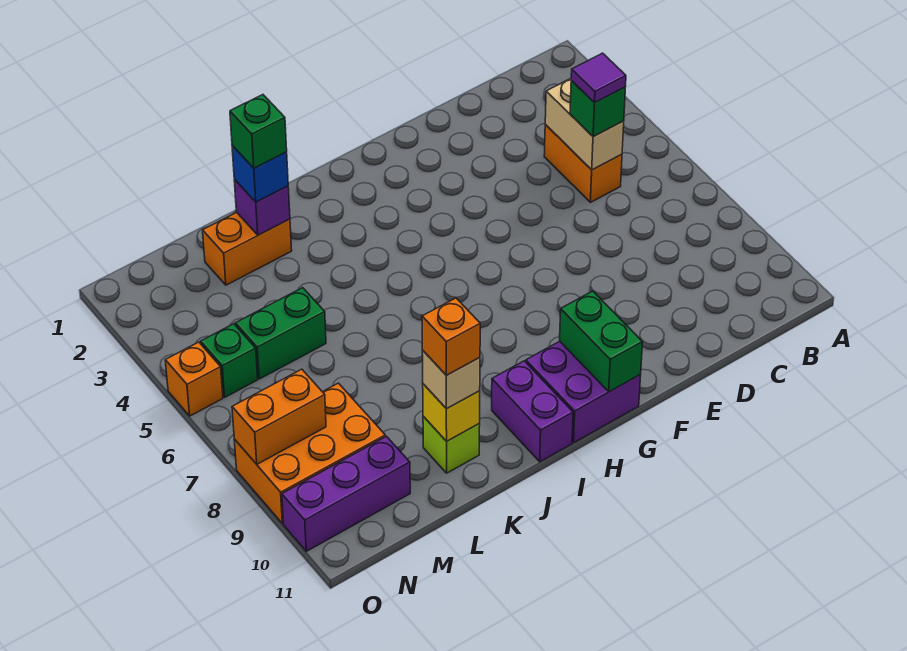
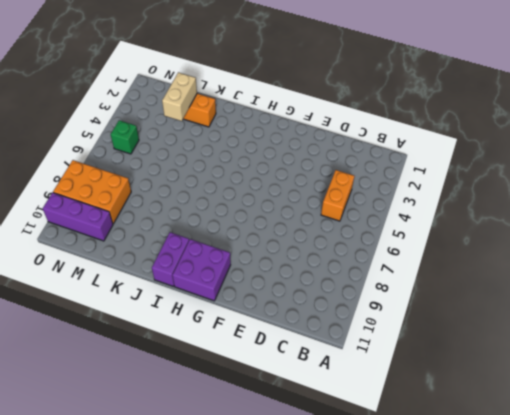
tan 1x2 brick [162,72,197,121] -> tan 1x2 brick moved to [545,79,624,170]
none -> lime 1x1 brick [423,417,480,473]
none -> green 1x2 brick [236,288,326,379]
none -> orange 1x1 brick [165,342,223,416]

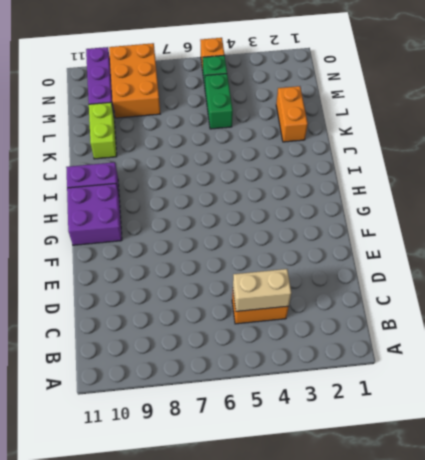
lime 1x2 brick [89,102,117,159] -> lime 1x1 brick [423,417,480,473]
none -> green 1x2 brick [560,291,643,392]
none -> purple 1x1 brick [234,179,290,235]
none -> yellow 1x1 brick [423,384,480,441]

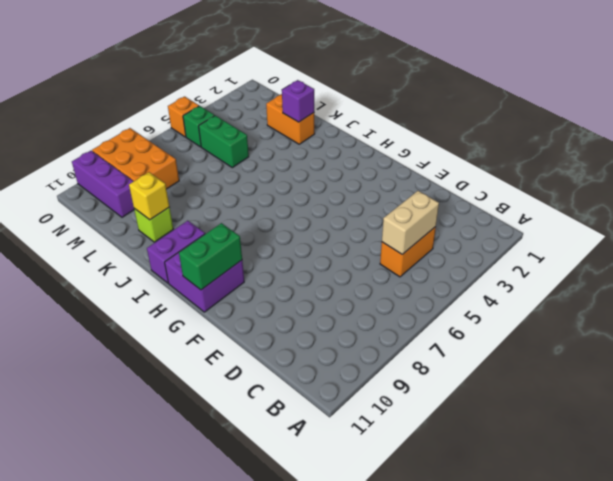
none -> orange 1x2 brick [232,369,326,464]
none -> green 1x1 brick [570,81,625,137]
none -> blue 1x1 brick [232,146,288,202]

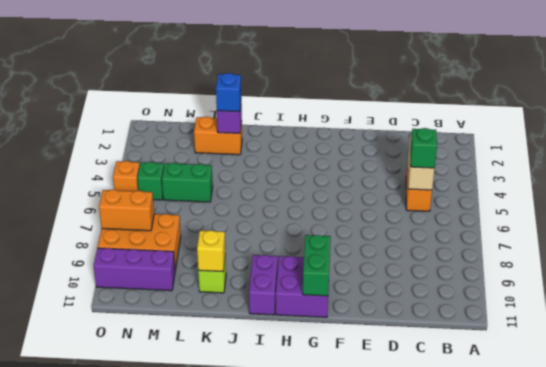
none -> tan 1x1 brick [422,350,480,409]
none -> purple 1x1 tile [571,53,626,103]
none -> green 1x1 brick [230,95,287,168]

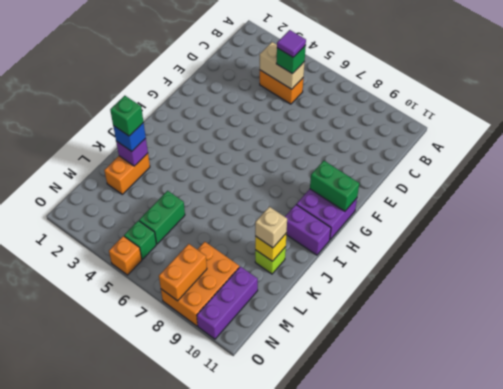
none -> orange 1x1 brick [422,298,480,375]

